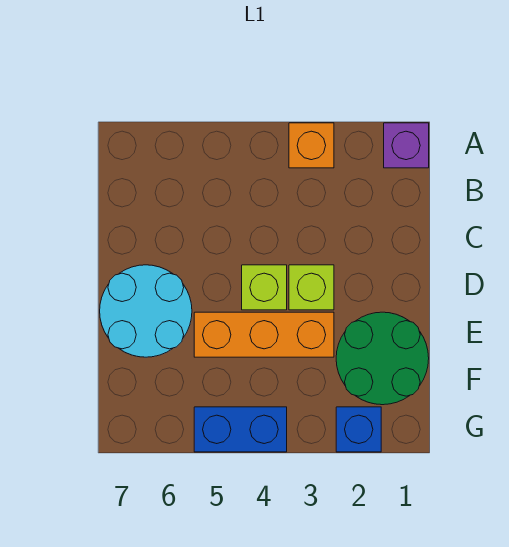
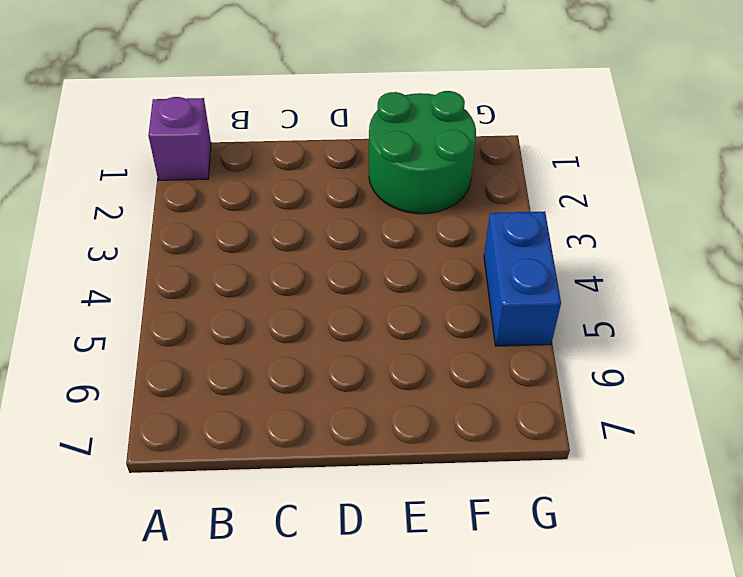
none -> orange 1x1 brick [289,123,334,168]
none -> lime 1x1 brick [289,265,334,310]

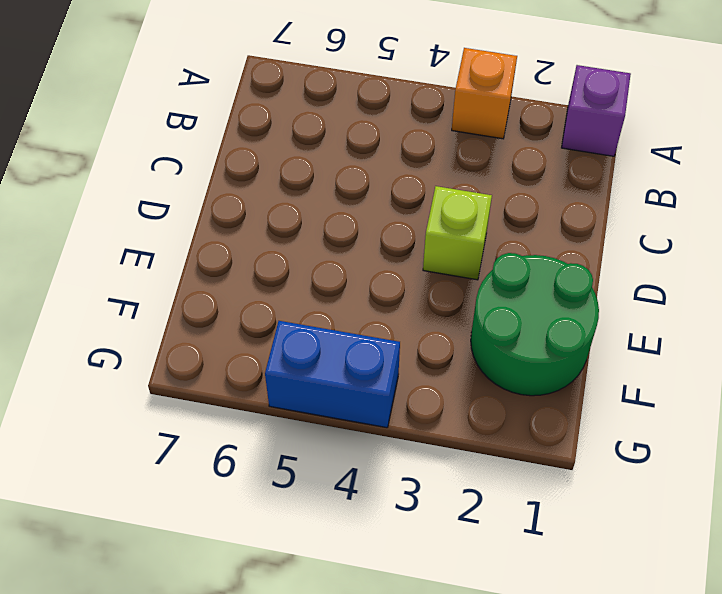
none -> lime 1x1 brick [242,265,287,310]
none -> cyan 2x2 round brick [100,265,192,357]

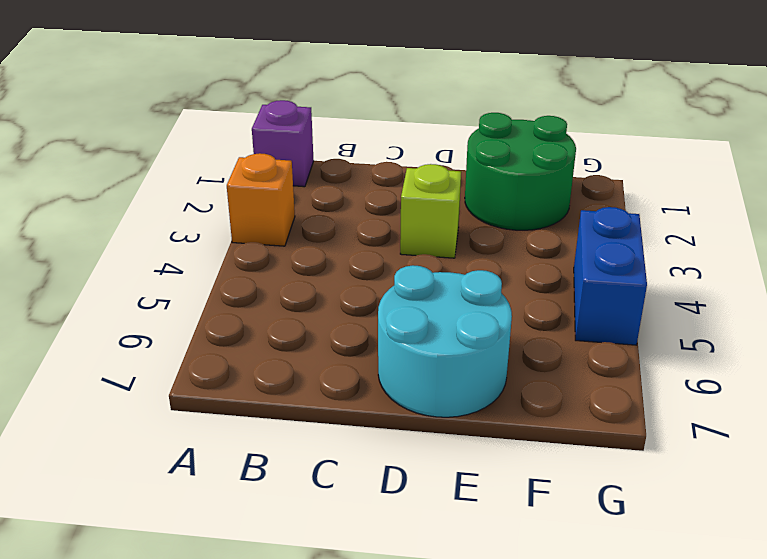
none -> lime 1x1 brick [242,265,287,310]
none -> orange 1x3 brick [194,312,334,357]

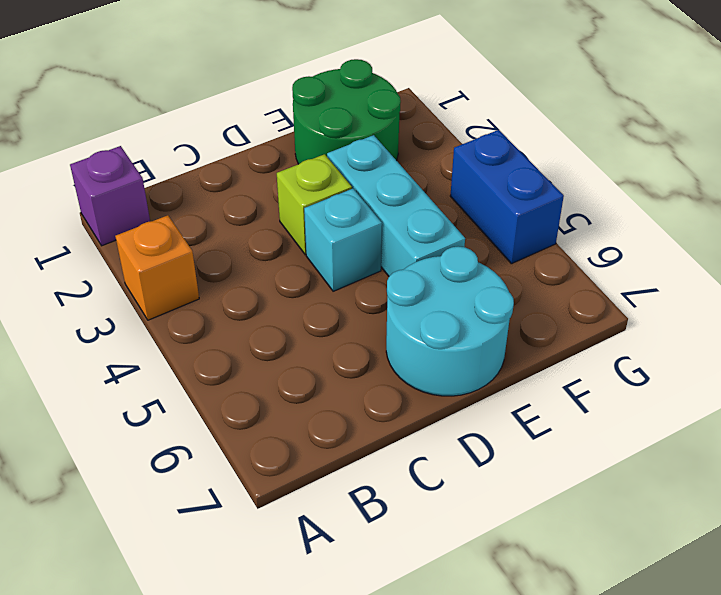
cyan 1x1 brick [304,189,382,291] -> lime 1x1 brick [242,265,287,310]
cyan 1x3 brick [327,135,465,276] -> orange 1x3 brick [194,312,334,357]
none -> blue 1x1 brick [336,407,381,452]

